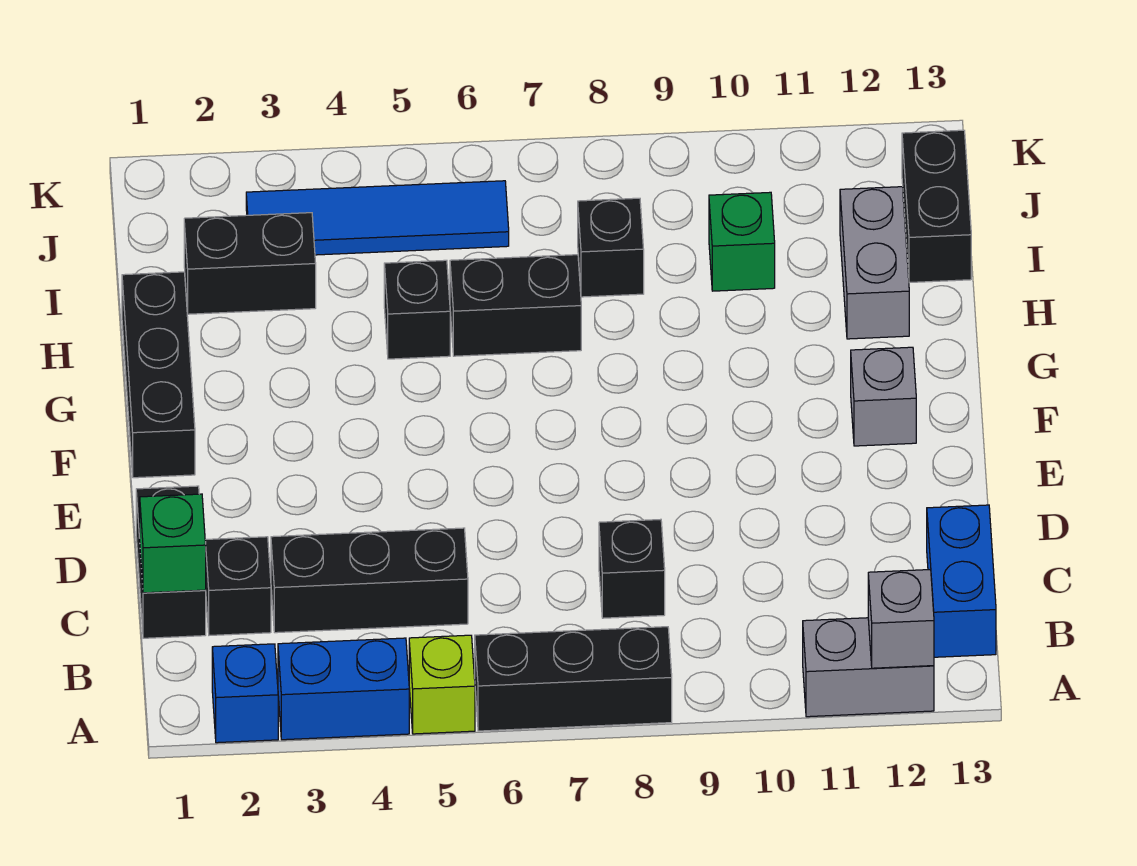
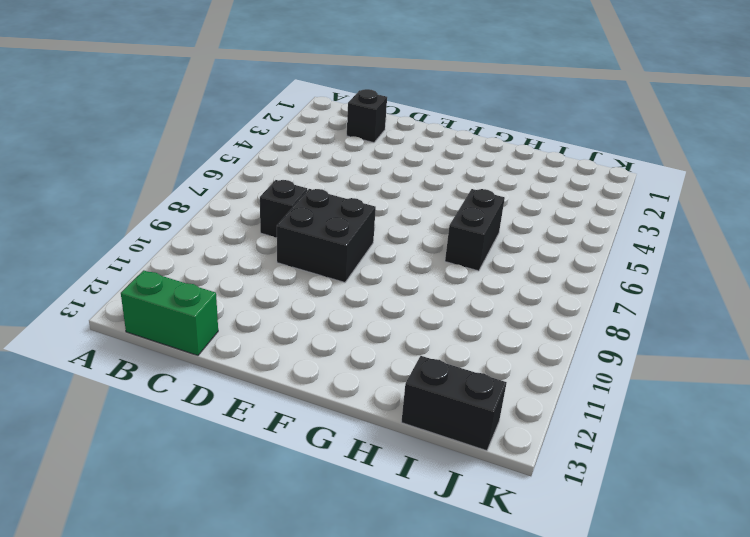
green 1x2 brick [121,270,218,355] -> blue 1x2 brick [927,505,996,657]
black 2x2 brick [277,189,376,282] -> none
none -> blue 1x1 brick [212,644,278,743]
none -> blue 1x2 brick [278,638,409,740]
none -> lime 1x1 brick [409,635,475,734]

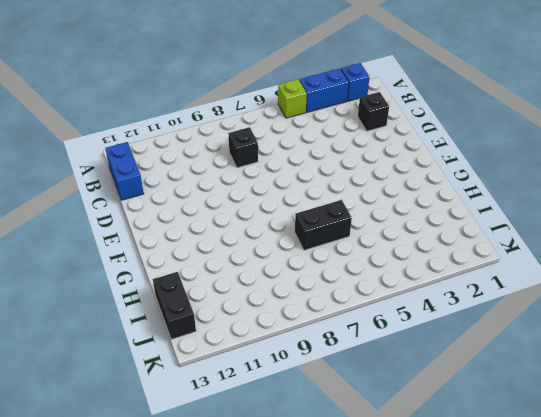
none -> black 1x3 brick [475,627,672,731]
none -> grey 1x2 brick [803,618,934,717]
none -> black 1x2 brick [136,486,206,638]

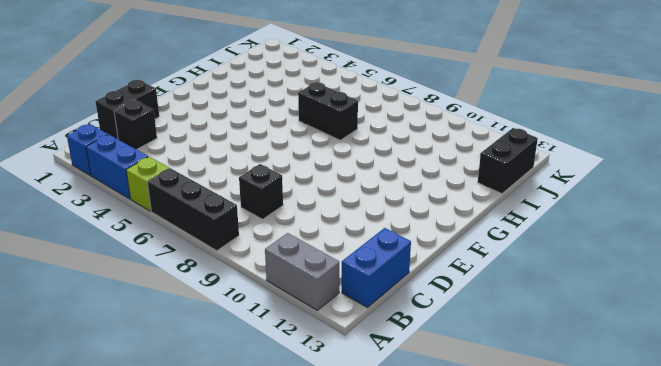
none -> black 1x3 brick [271,528,468,633]
none -> black 1x3 brick [122,272,195,478]
none -> grey 1x1 brick [851,347,916,446]

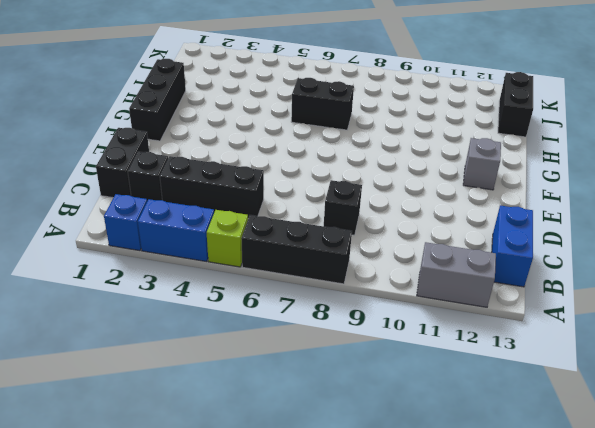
none -> black 1x1 brick [384,260,450,359]
none -> grey 1x2 brick [840,187,909,339]
none -> black 1x2 brick [184,213,316,314]

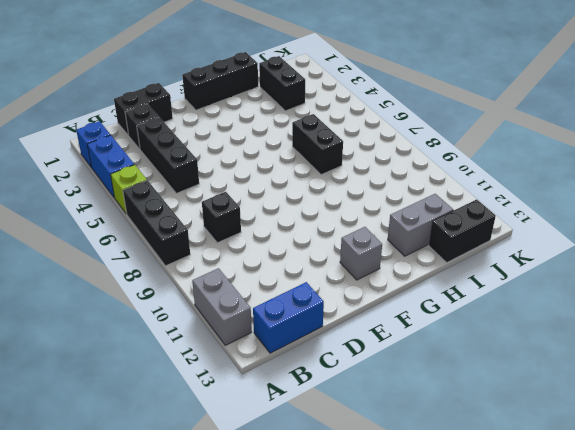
none -> black 1x1 brick [384,260,450,359]
none -> black 1x1 brick [578,198,644,297]
none -> green 1x1 brick [709,192,775,291]

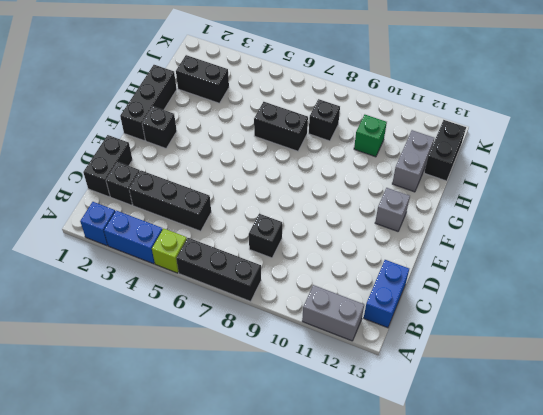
black 1x1 brick [142,106,177,148] -> black 1x1 brick moved to [384,260,450,359]
none -> blue 1x4 tile [246,181,509,255]
none -> grey 1x1 brick [868,570,934,668]
none -> green 1x1 brick [140,494,206,593]

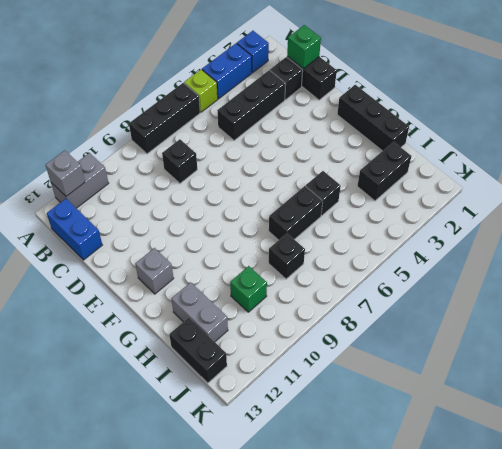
none -> blue 1x4 tile [246,181,509,255]

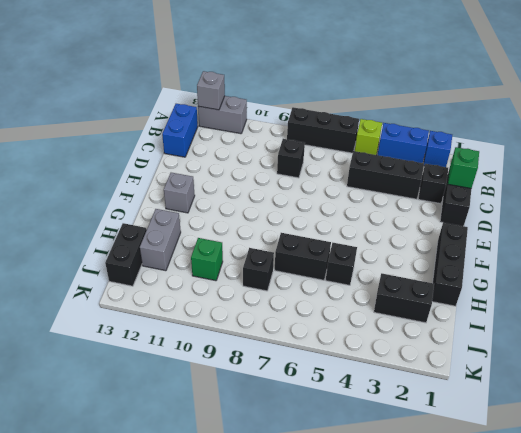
none -> blue 1x4 tile [246,181,509,255]

